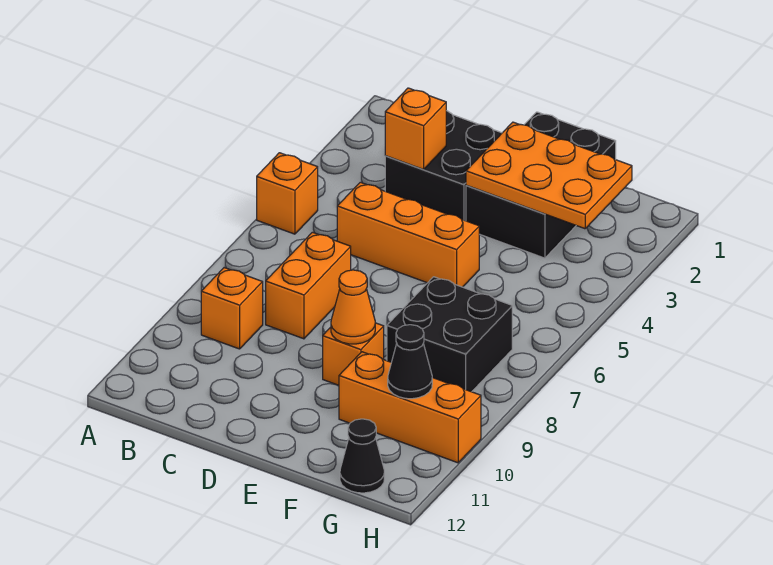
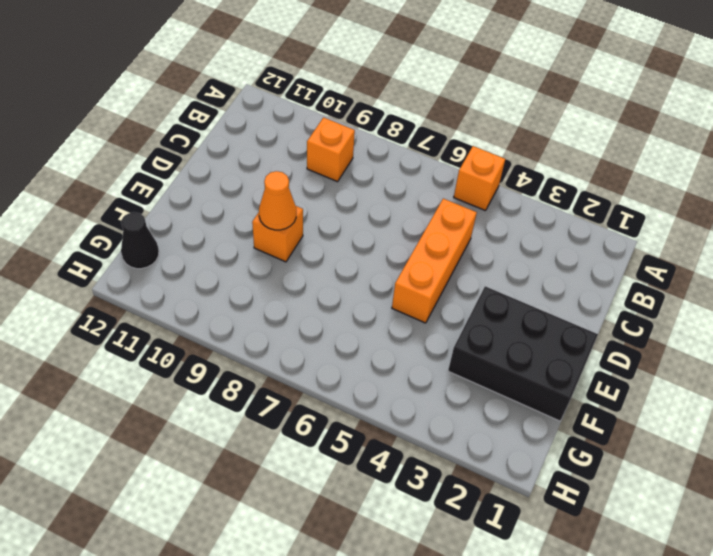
none -> black 2x2 brick [385,111,502,221]
none -> orange 1x2 brick [266,232,351,339]
none -> black 2x2 brick [387,277,512,392]

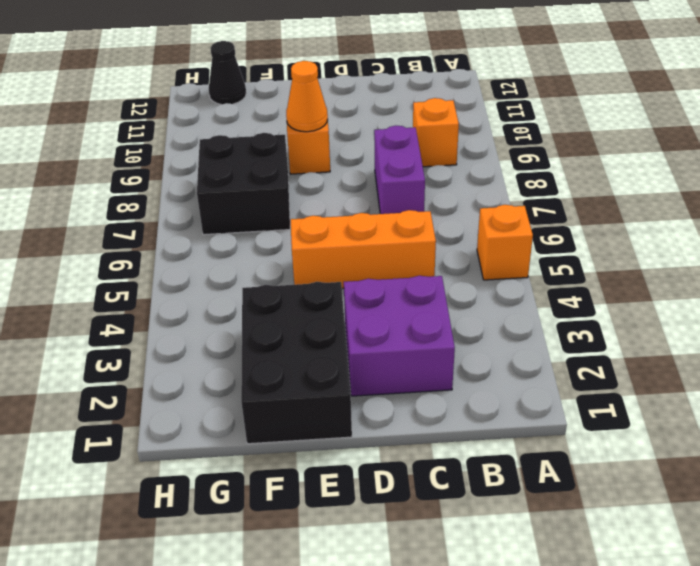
purple 2x2 brick [344,276,455,396] -> black 2x2 brick [385,111,502,221]
purple 1x2 brick [374,126,425,214] -> orange 1x2 brick [266,232,351,339]
none -> orange 1x3 brick [339,352,481,463]
none -> orange 1x1 brick [385,88,446,169]
none -> orange 2x3 plate [466,122,632,229]

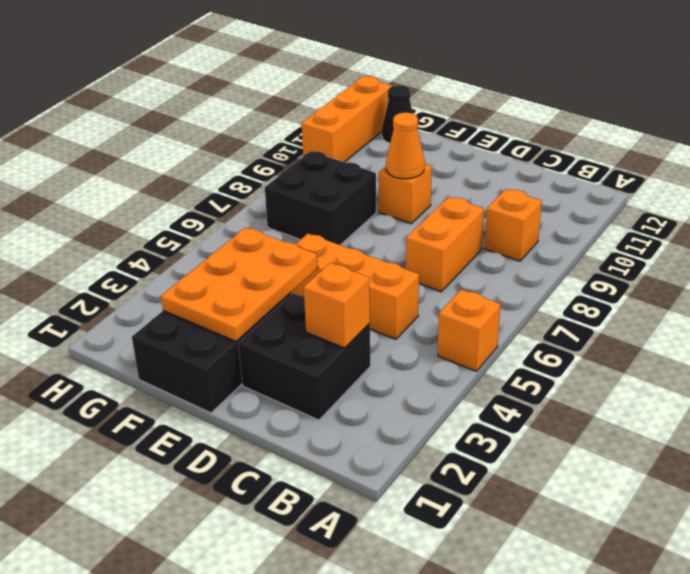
orange 2x3 plate [161,227,318,342] -> orange 2x3 plate turned to [466,122,632,229]
orange 1x3 brick [302,76,392,162] -> orange 1x3 brick turned to [339,352,481,463]
none -> black 1x1 cone [388,325,432,399]

